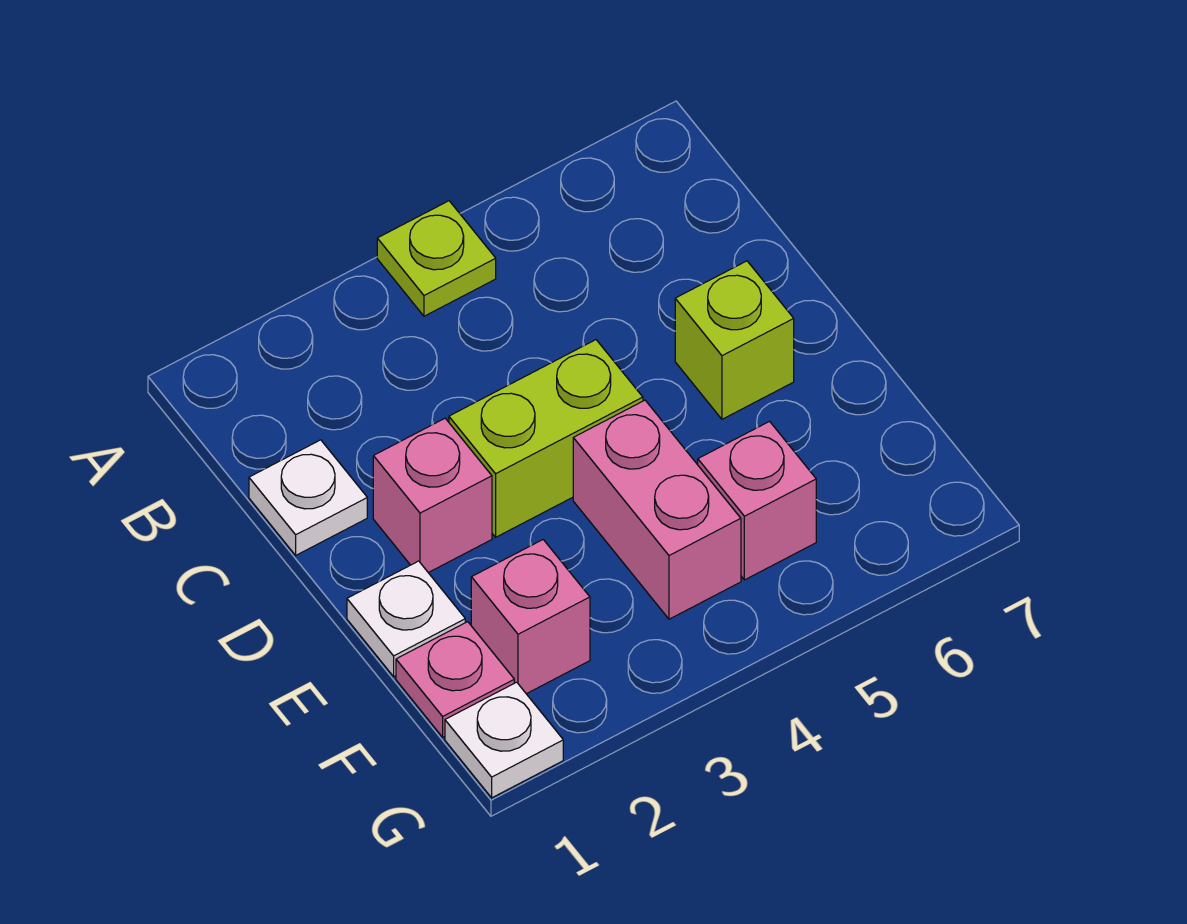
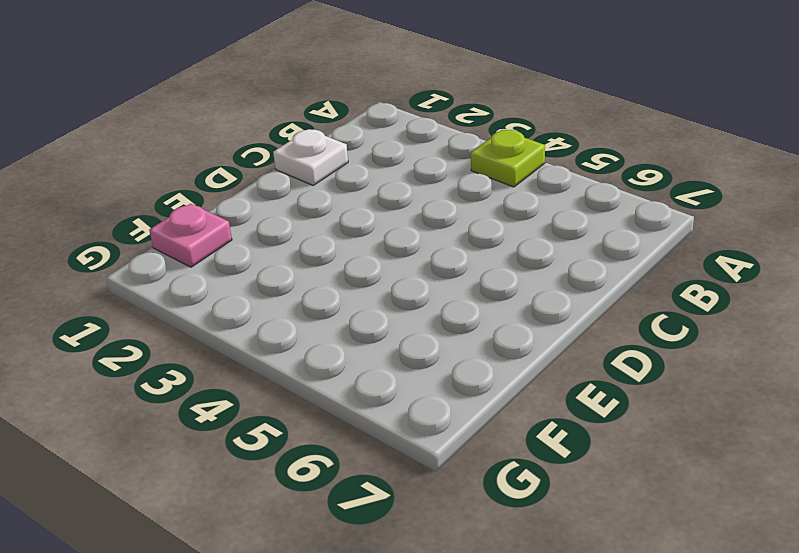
none -> pink 1x1 brick [373,418,492,573]
none -> lime 1x2 brick [449,340,643,537]

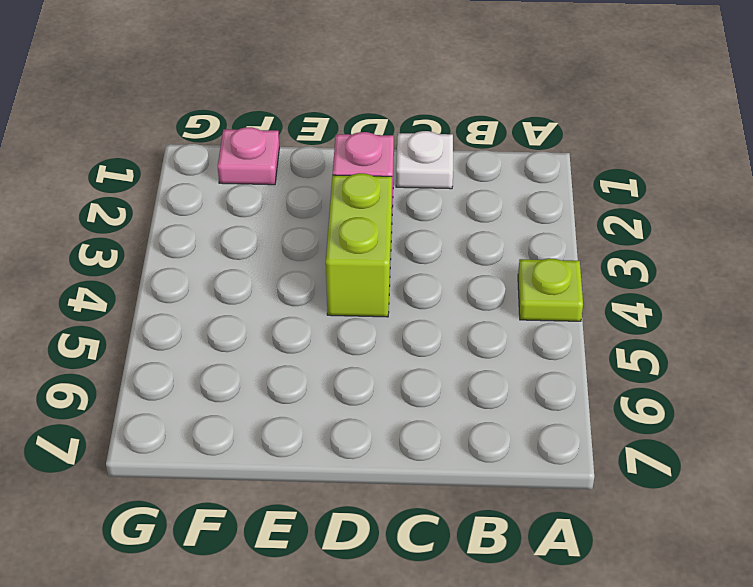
none -> lime 1x1 brick [675,261,794,419]
none -> white 1x1 plate [347,561,465,676]

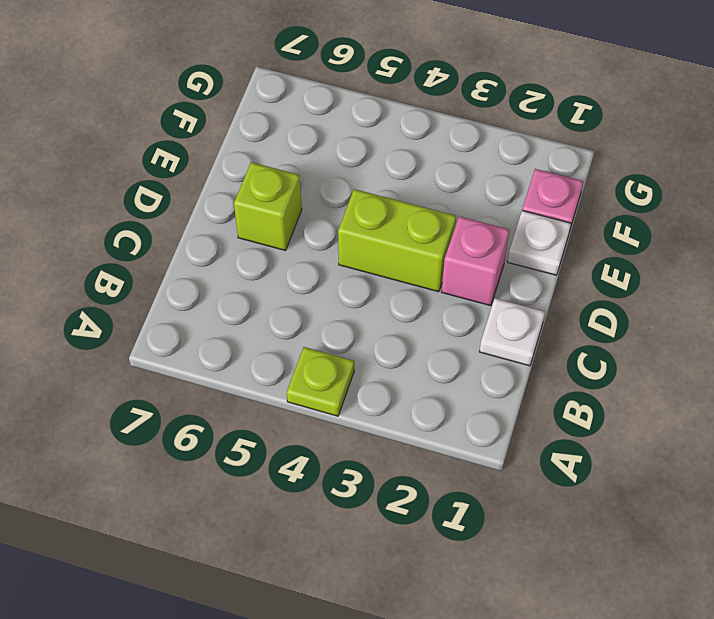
none -> pink 1x2 brick [573,400,741,619]
none -> pink 1x1 brick [471,540,590,694]

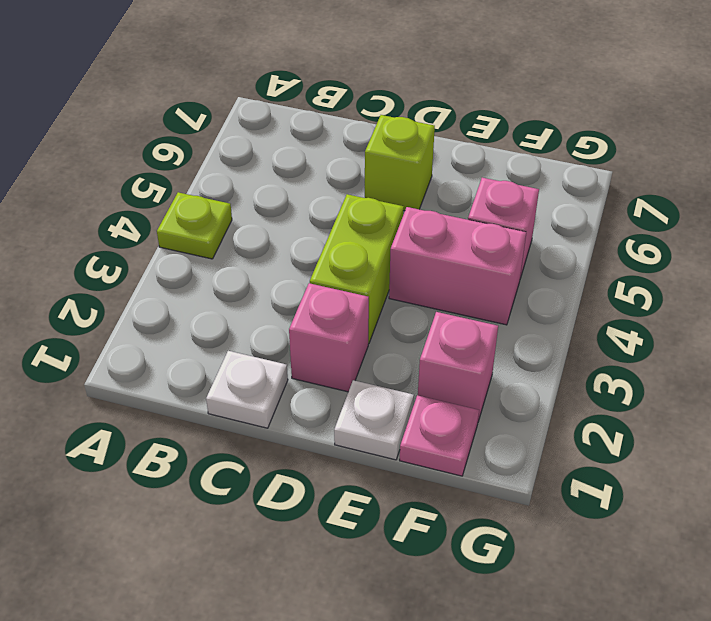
none -> white 1x1 plate [445,682,563,798]

